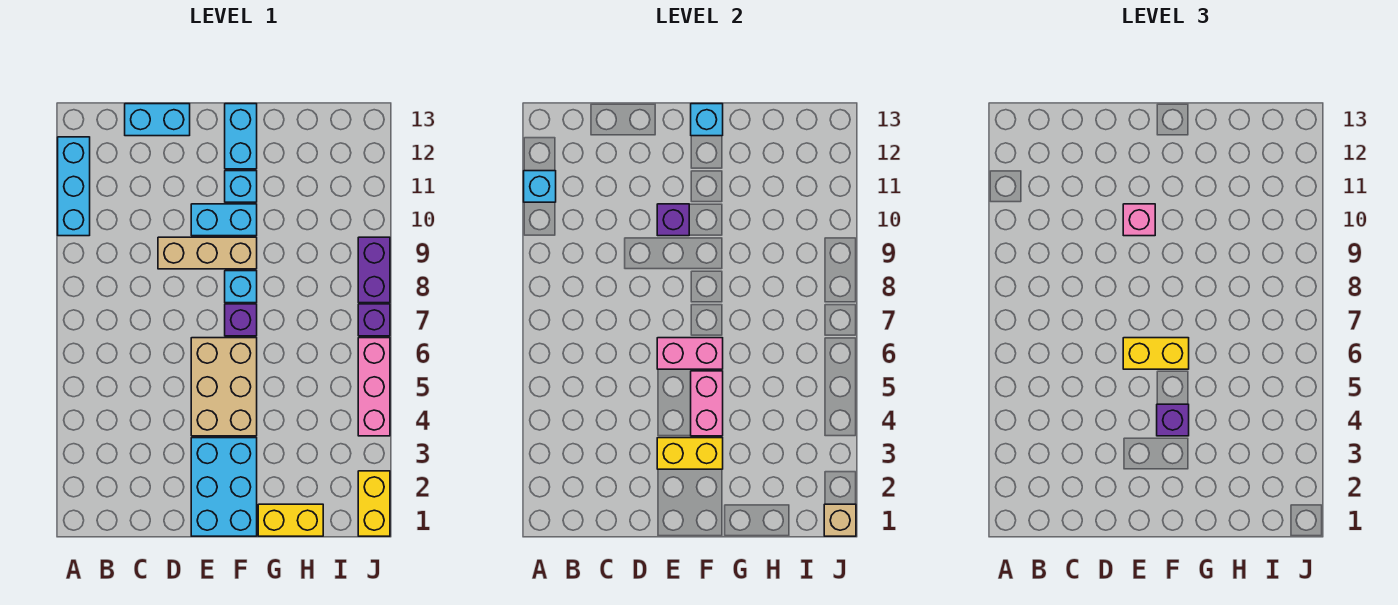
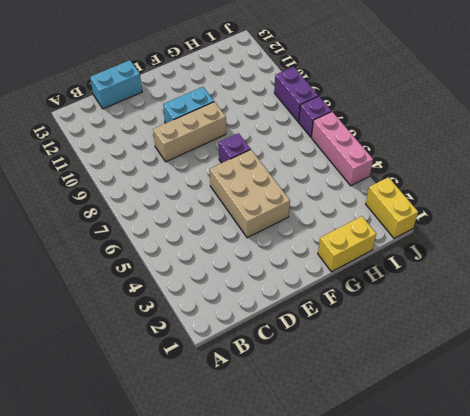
none -> cyan 1x3 brick [58,137,90,236]
none -> cyan 2x3 brick [191,438,257,536]
none -> cyan 1x1 brick [225,271,257,303]

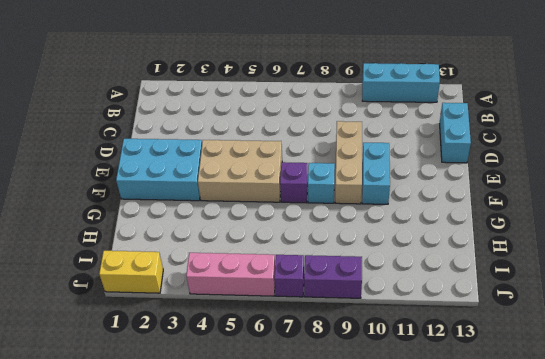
none -> cyan 1x1 brick [225,171,257,202]
none -> cyan 1x2 brick [225,104,257,169]
none -> yellow 1x2 brick [258,504,323,536]

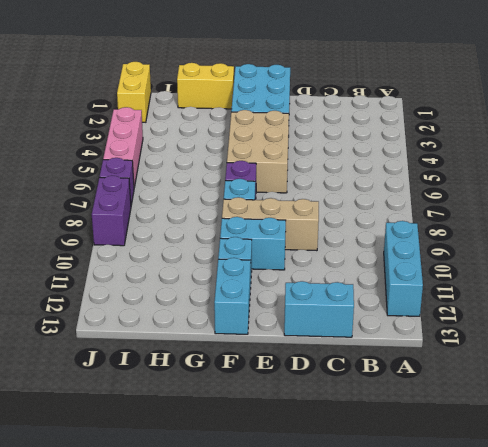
none -> cyan 1x1 brick [524,171,556,202]
none -> yellow 1x2 brick [657,438,723,469]
none -> pink 1x2 brick [657,338,723,369]

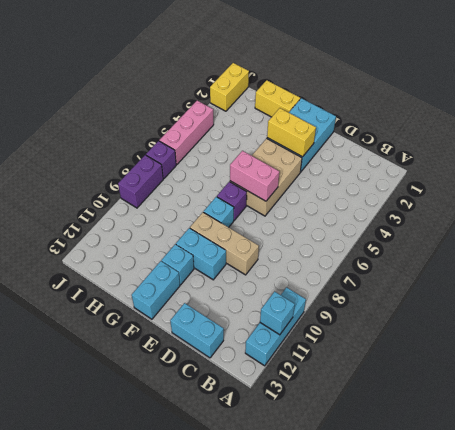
none -> purple 1x1 brick [657,204,689,236]
none -> pink 1x2 brick [691,371,723,436]
none -> cyan 1x1 brick [691,104,723,136]

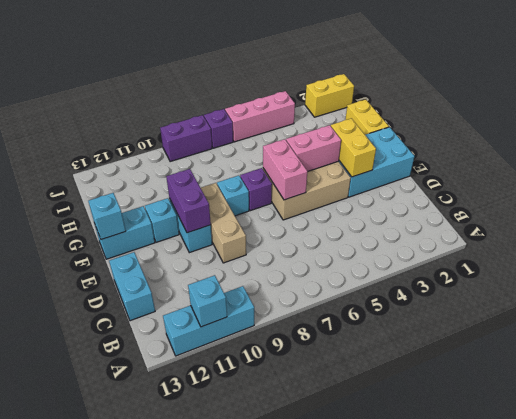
purple 1x2 brick [166,169,211,233] -> purple 1x1 brick [657,204,689,236]
none -> tan 1x1 brick [824,504,856,536]
none -> yellow 1x2 brick [1123,338,1189,369]
none -> pink 1x1 brick [1123,204,1155,236]

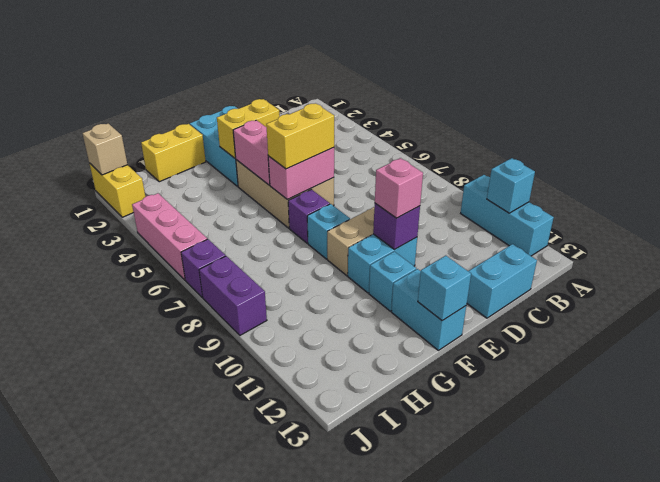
none -> purple 1x1 brick [1157,404,1189,436]

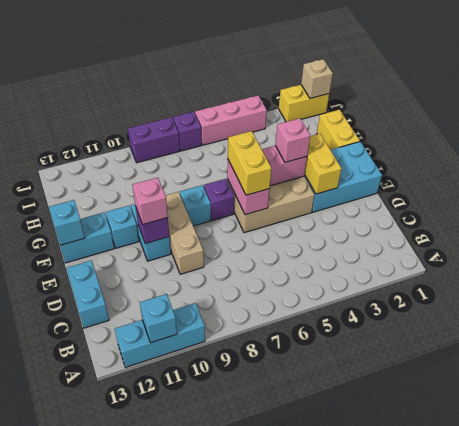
pink 1x1 brick [275,118,310,162] -> purple 1x1 brick [1157,404,1189,436]

